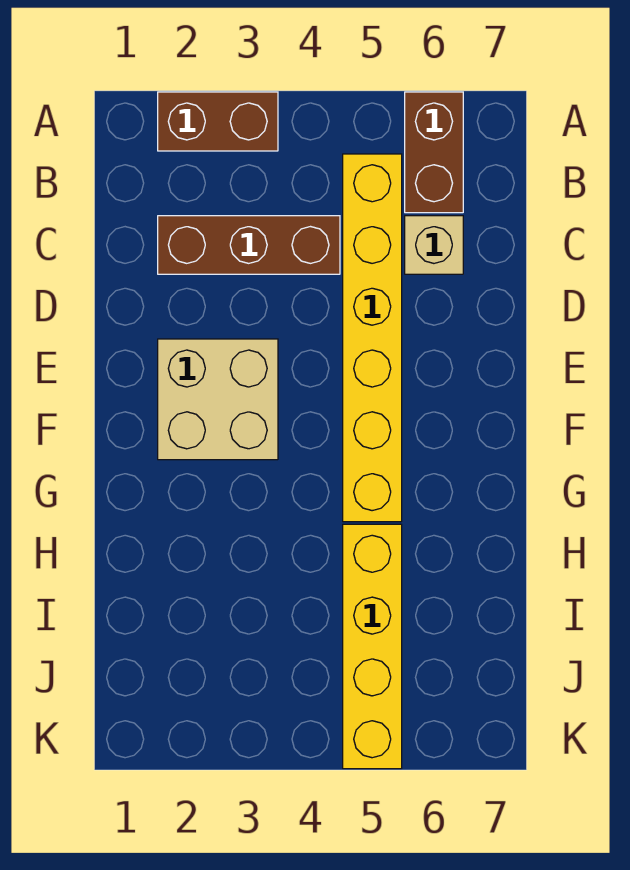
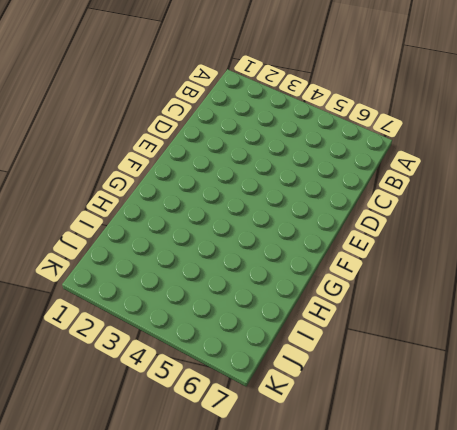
none -> brown 1x2 brick [158,92,278,151]
none -> brown 1x2 brick [405,92,463,213]

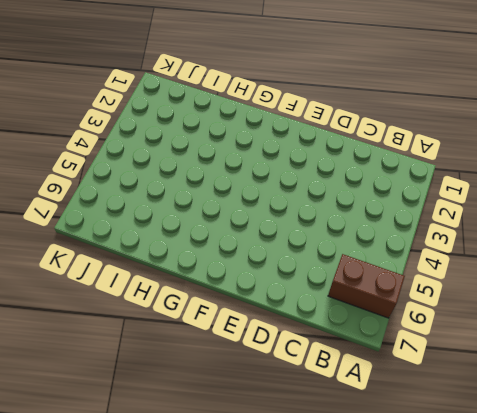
none -> brown 1x2 brick [158,92,278,151]
none -> yellow 1x6 brick [343,154,402,522]

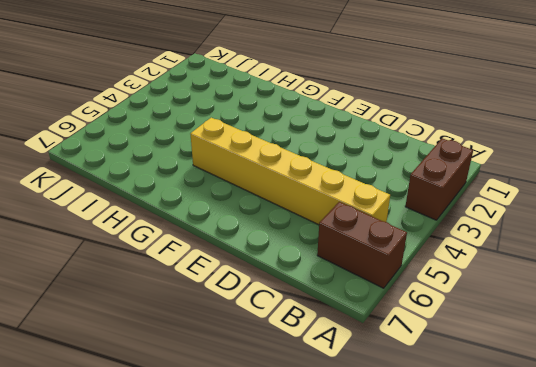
none -> brown 1x3 brick [158,216,340,274]
none -> tan 1x1 brick [405,216,463,274]

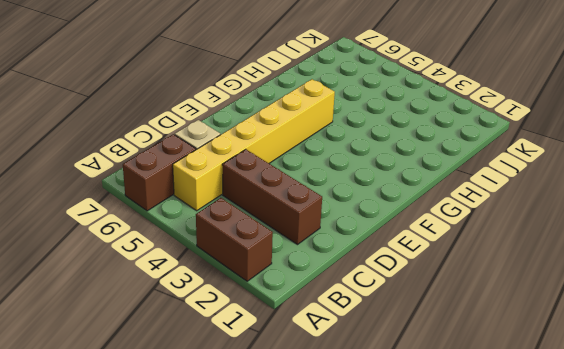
none -> tan 2x2 brick [158,339,278,460]
none -> yellow 1x4 brick [343,524,402,769]

